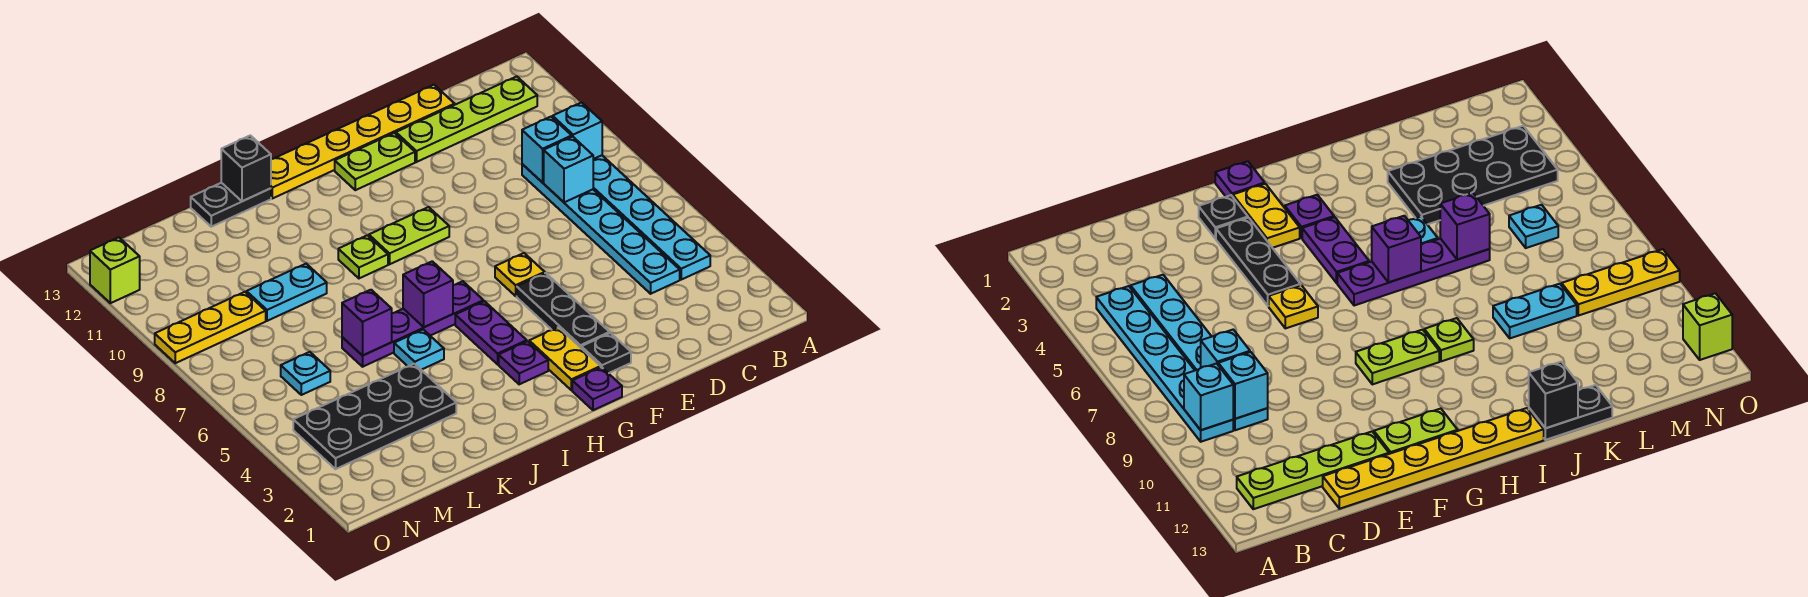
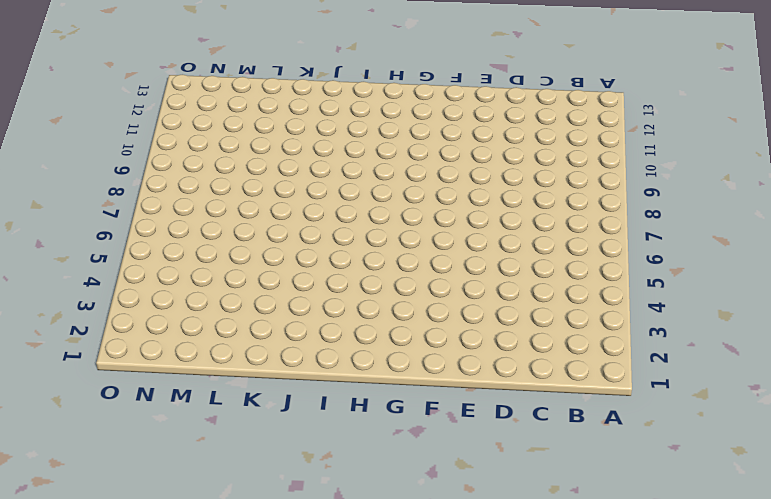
none -> cyan 1x6 plate [593,155,710,280]
none -> lime 1x4 plate [396,76,537,162]
none -> cyan 1x6 plate [522,164,680,294]

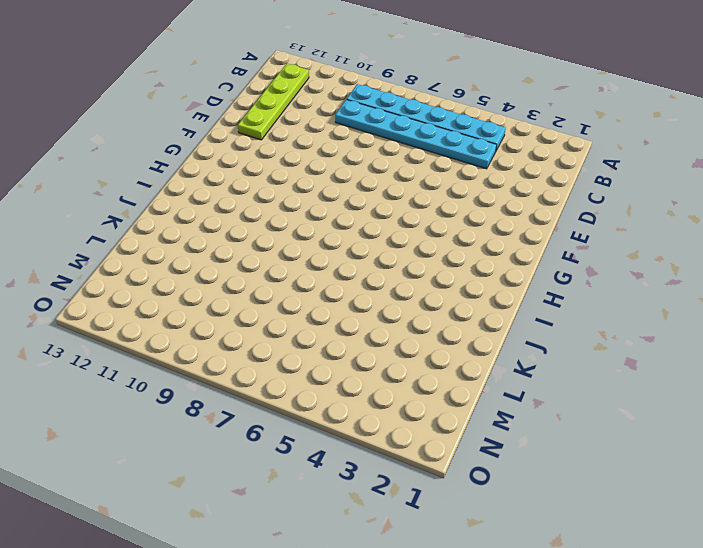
none -> yellow 1x6 plate [271,85,455,198]
none -> black 1x1 plate [581,333,631,373]
none -> black 1x3 plate [517,273,610,347]

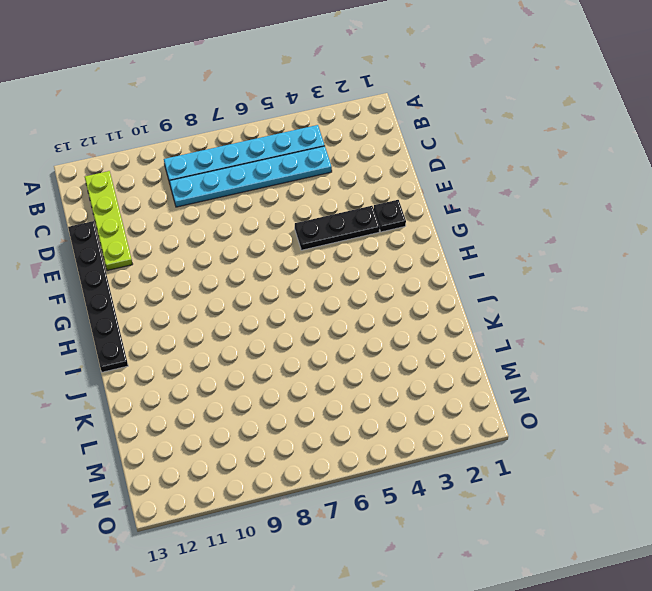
black 1x6 plate [68,221,128,372] -> yellow 1x6 plate [271,85,455,198]
none -> yellow 1x1 plate [495,253,545,296]
none -> lime 1x2 plate [335,133,415,190]
none -> purple 1x1 plate [572,367,622,410]

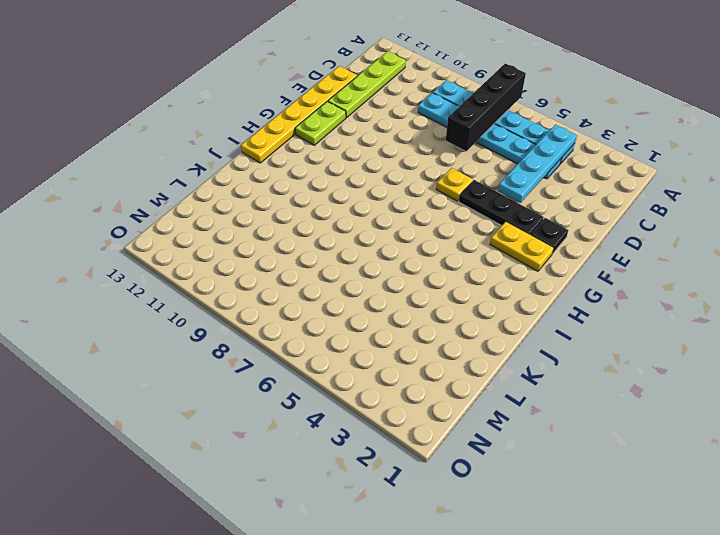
black 1x4 brick [446,64,526,151] -> none
cyan 1x4 plate [498,125,577,203] -> none
none -> purple 1x1 plate [572,367,622,410]
none -> lime 1x2 plate [369,207,449,264]
none -> purple 1x1 plate [499,341,548,384]

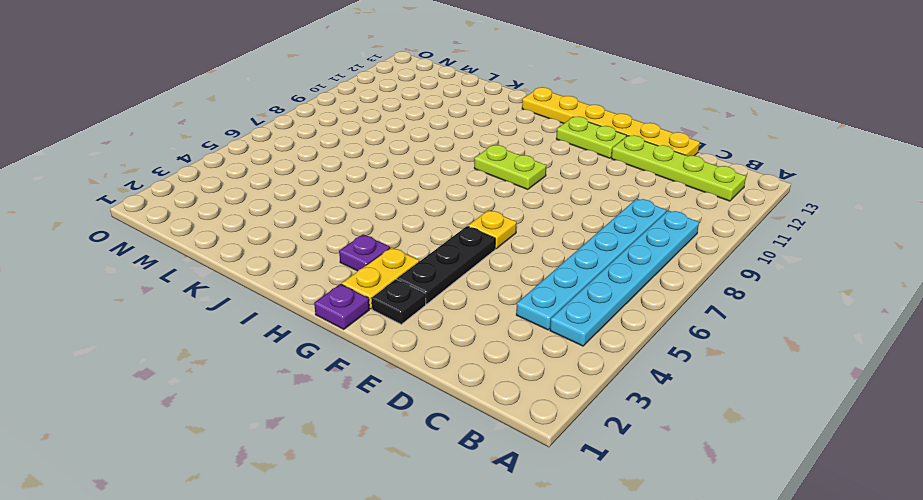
none -> purple 1x2 plate [455,301,527,364]
none -> purple 1x4 plate [342,281,483,367]
none -> lime 1x1 plate [338,235,388,278]

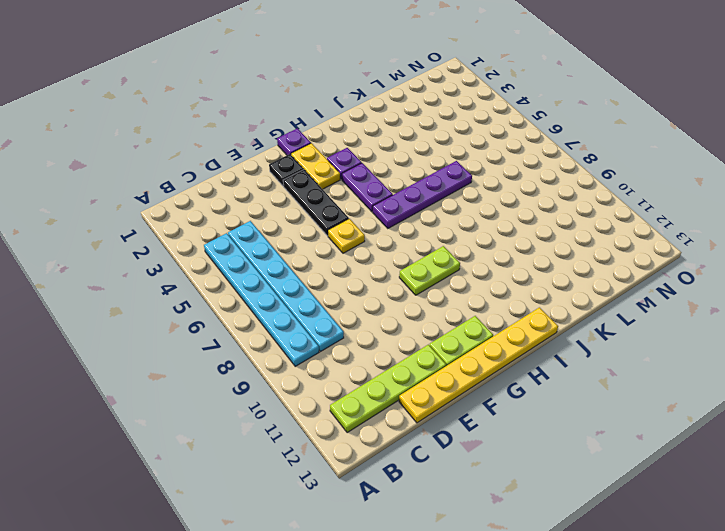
none -> lime 1x1 plate [338,235,388,278]
none -> cyan 1x1 plate [394,330,444,370]
none -> black 1x2 plate [191,183,271,227]

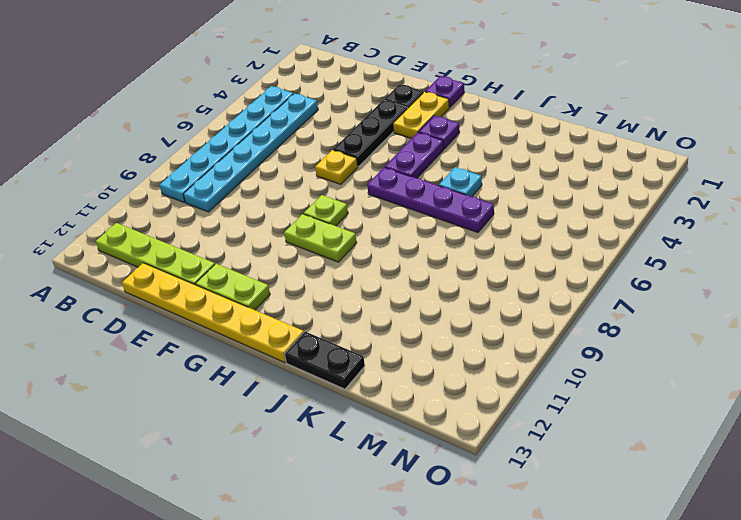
lime 1x1 plate [304,195,348,226] -> lime 1x1 plate moved to [338,235,388,278]
none -> black 2x4 plate [293,364,456,469]
none -> cyan 1x2 plate [247,264,327,321]
none -> cyan 1x1 plate [281,352,330,395]

